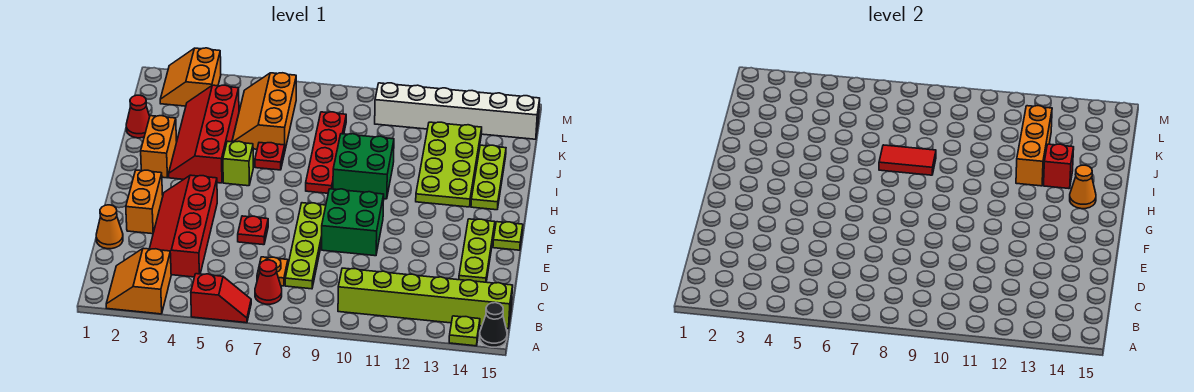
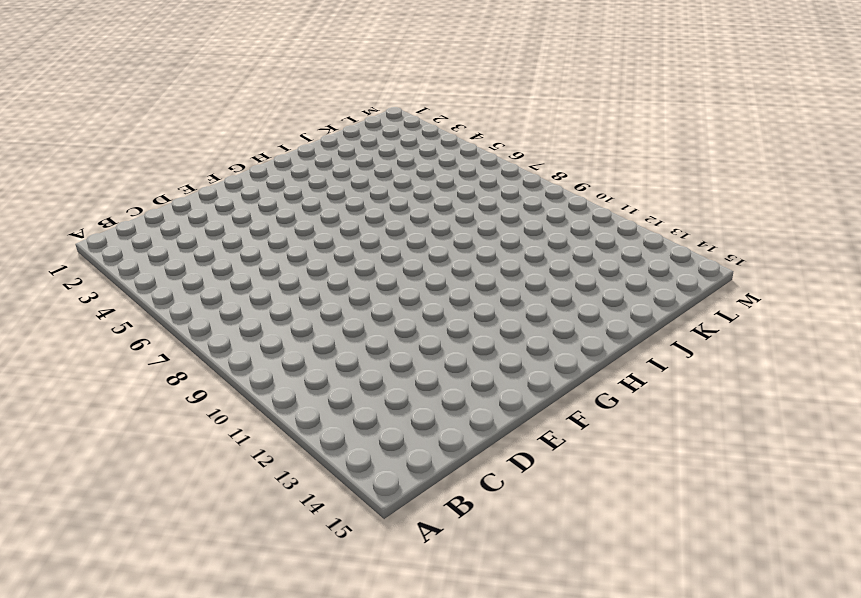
none -> orange 2x2 slope [106,248,171,314]
none -> red 1x2 slope [191,274,251,323]
none -> lime 1x1 plate [449,316,480,346]
none -> black 1x1 cone [480,303,507,347]

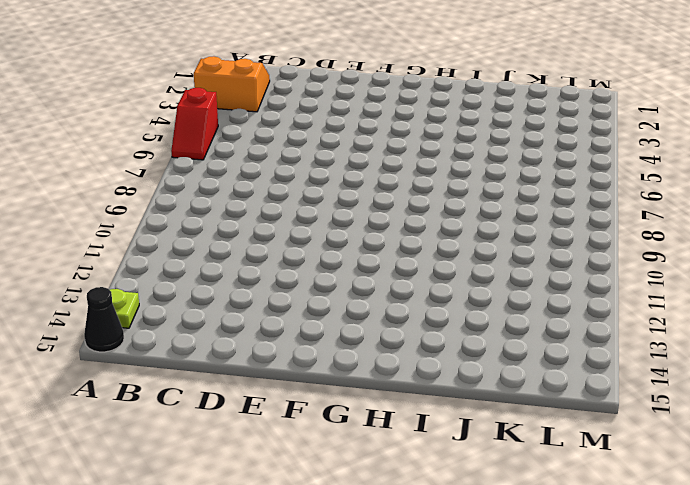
none -> red 1x1 cone [255,260,282,304]
none -> lime 1x6 brick [338,268,513,329]
none -> red 2x4 slope [149,175,217,277]
none -> orange 1x1 plate [257,257,288,286]

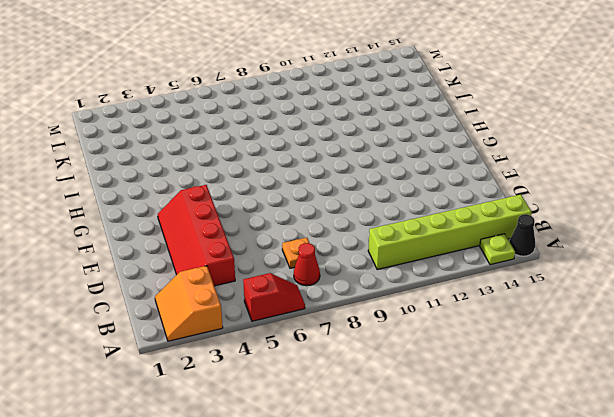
none -> lime 1x4 plate [285,203,326,289]
none -> orange 1x1 cone [96,205,123,249]
none -> lime 1x3 plate [459,219,495,282]
none -> orange 1x2 brick [126,170,163,234]

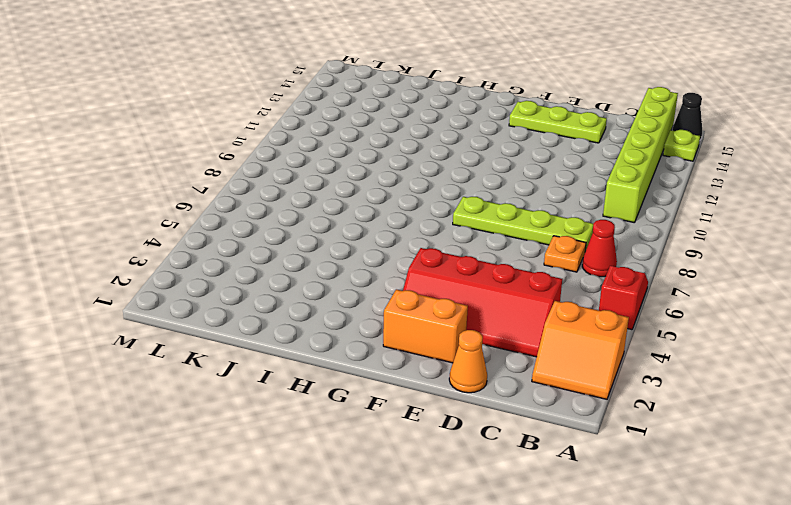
none -> red 1x1 plate [238,216,268,245]
none -> green 2x2 brick [322,189,384,256]
none -> lime 1x1 plate [493,222,523,250]
none -> orange 1x2 brick [141,116,177,178]

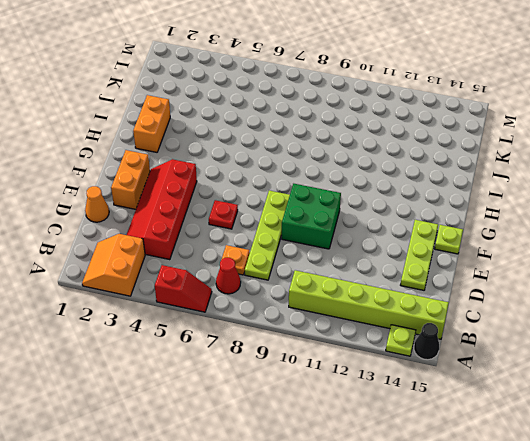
none -> red 2x4 slope [169,85,239,183]
none -> lime 1x1 brick [223,141,253,186]
none -> red 1x4 plate [306,112,346,193]
none -> green 2x2 brick [333,134,394,199]

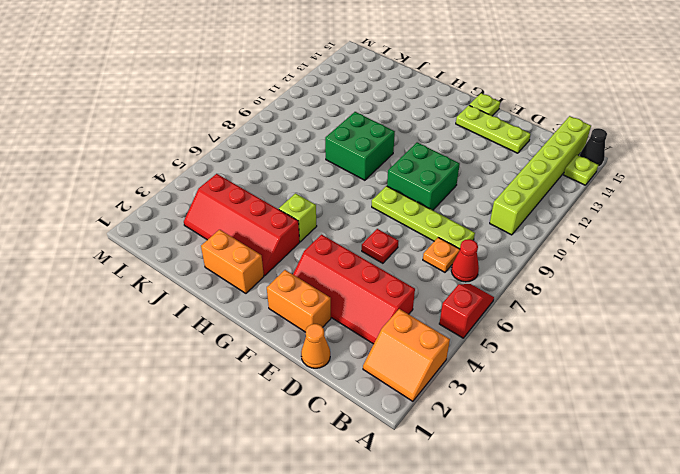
none -> red 1x4 plate [306,112,346,193]
none -> lime 2x4 plate [416,122,482,207]
none -> lime 1x3 plate [471,145,506,210]
none -> red 1x1 plate [255,143,285,170]

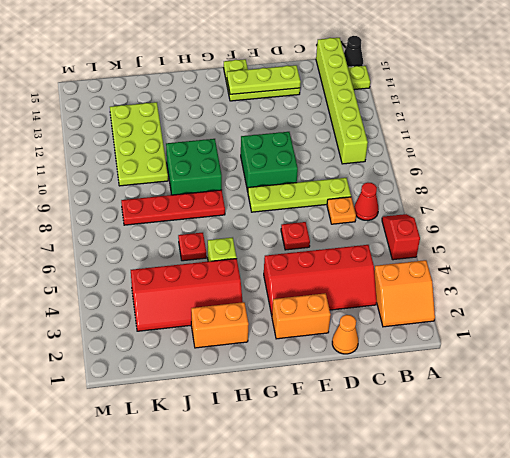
lime 1x3 plate [227,65,301,94] -> lime 1x3 plate moved to [471,145,506,210]
lime 2x4 plate [110,102,168,186] -> lime 2x4 plate turned to [416,122,482,207]
none -> red 1x1 cone [126,95,150,138]
none -> orange 2x3 slope [232,73,296,149]
none -> orange 2x2 slope [160,48,221,106]
none -> white 1x6 brick [375,83,540,139]

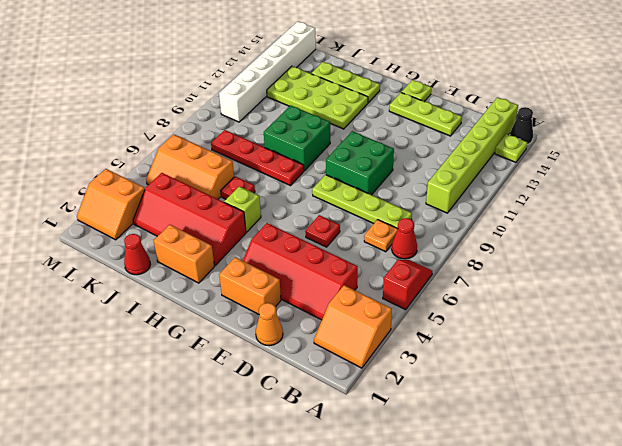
none -> orange 1x1 cone [1070,165,1096,209]
none -> red 1x2 tile [879,145,936,175]
none -> orange 1x3 brick [1016,106,1052,186]
none -> red 1x1 brick [1044,144,1074,189]

